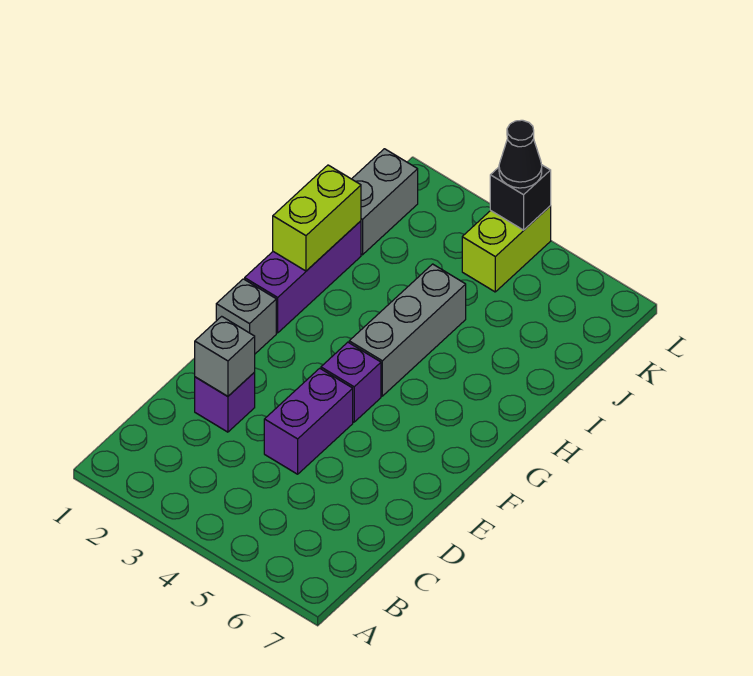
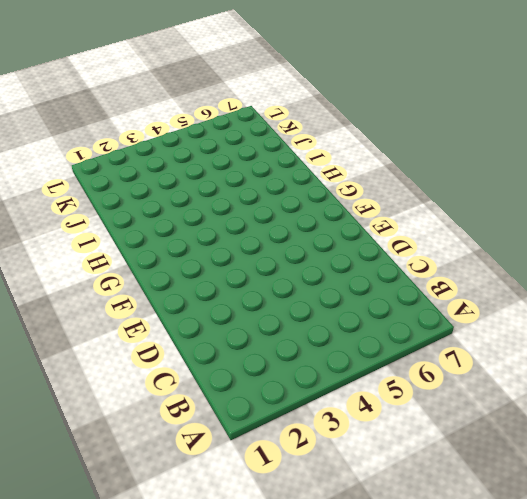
none -> purple 1x1 brick [195,372,255,432]
none -> purple 1x2 brick [264,368,353,474]
none -> grey 1x1 brick [216,279,276,354]

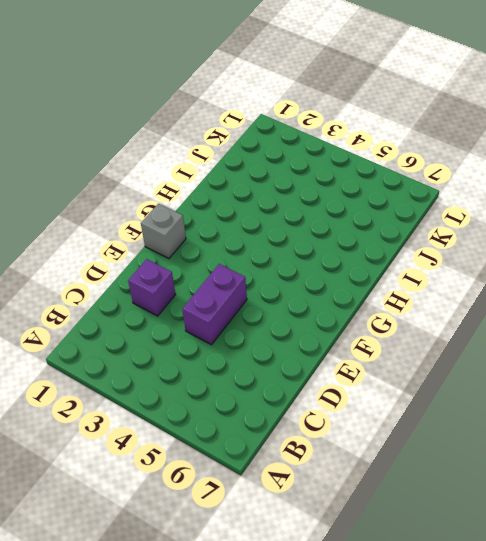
none -> purple 1x1 brick [321,342,381,422]
none -> purple 1x3 brick [245,221,361,333]
none -> grey 1x3 brick [349,264,466,396]

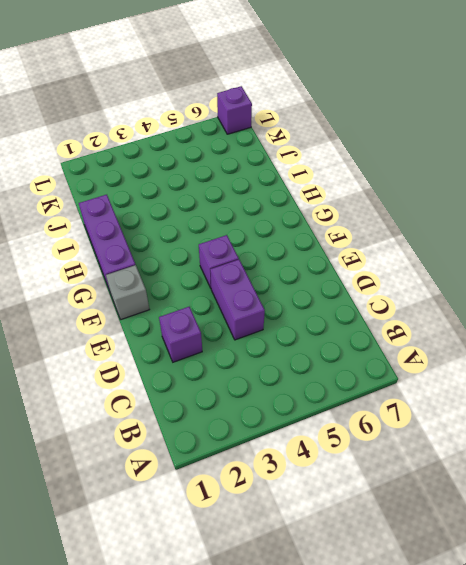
purple 1x1 brick [217,86,252,134] -> none
none -> grey 1x3 brick [349,264,466,396]
none -> grey 1x2 brick [352,149,418,255]
none -> lime 1x2 brick [462,206,551,292]

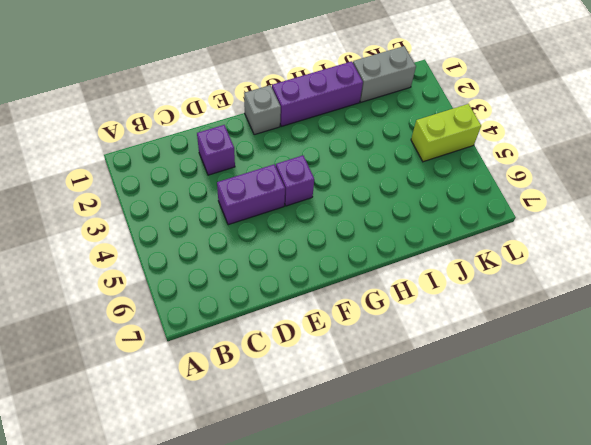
none -> grey 1x3 brick [349,264,466,396]
none -> grey 1x1 brick [195,316,255,396]
none -> lime 1x2 brick [273,165,361,271]

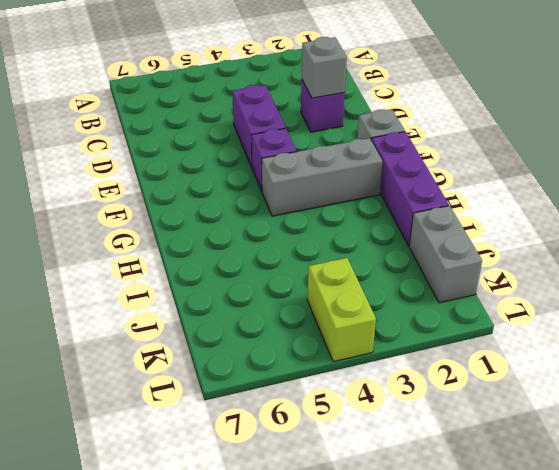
grey 1x3 brick [262,138,382,216] -> grey 1x3 brick turned to [349,264,466,396]
none -> lime 1x2 brick [273,165,361,271]
none -> black 1x1 brick [490,165,551,230]
none -> black 1x1 cone [499,120,542,188]

